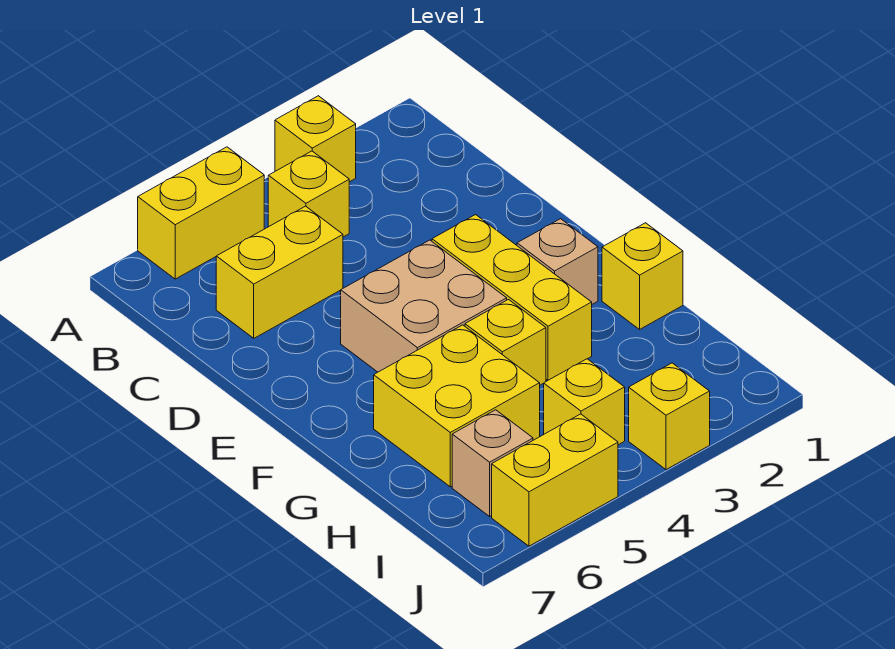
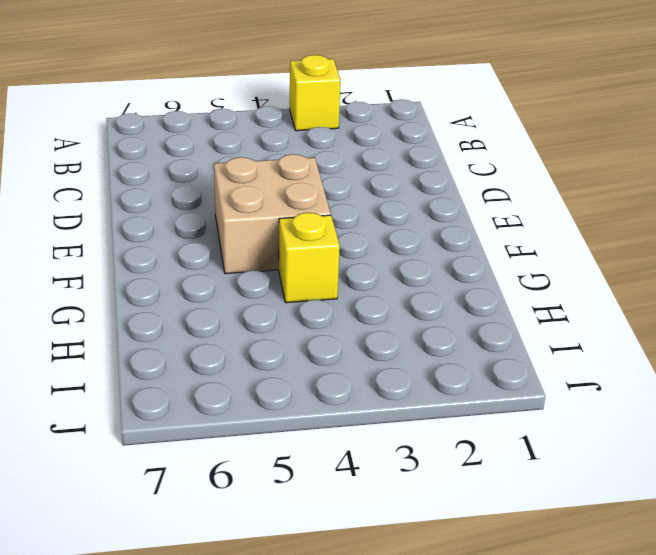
none -> yellow 1x2 brick [138,147,264,279]
none -> yellow 1x1 brick [268,151,349,237]
none -> yellow 1x2 brick [216,206,343,338]

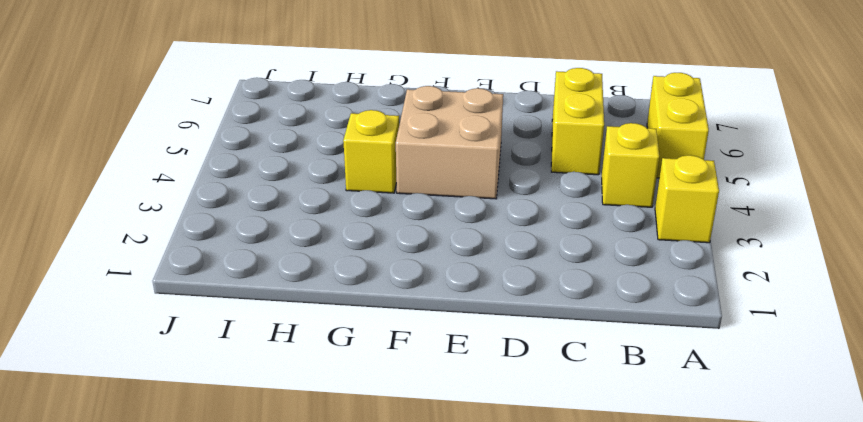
none -> yellow 1x3 brick [432,215,592,380]
none -> tan 1x1 brick [517,219,598,304]
none -> yellow 1x1 brick [602,223,683,329]

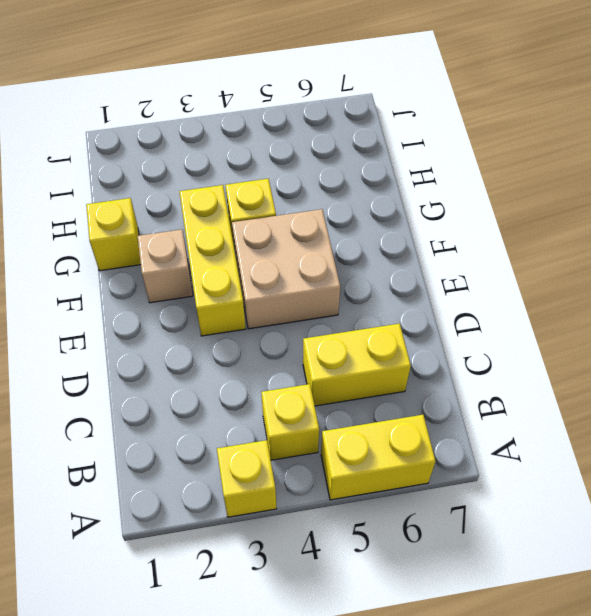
none -> yellow 2x2 brick [374,325,540,487]
none -> yellow 1x1 brick [544,359,625,445]
none -> tan 1x1 brick [452,410,533,516]

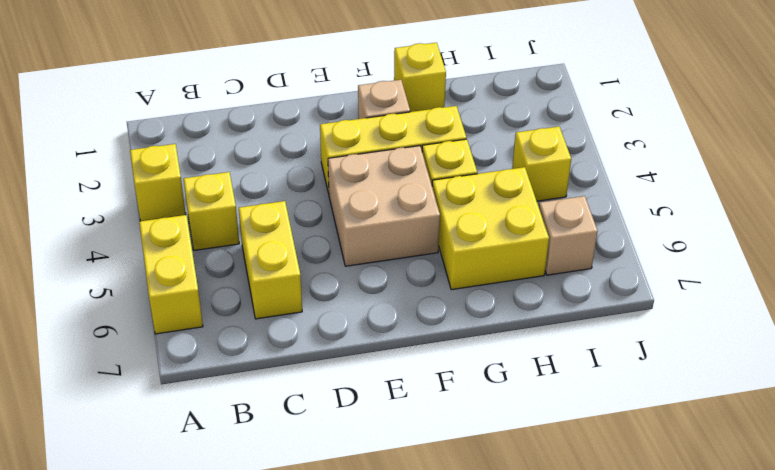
none -> yellow 1x1 brick [629,363,710,470]
none -> yellow 1x2 brick [492,414,618,546]

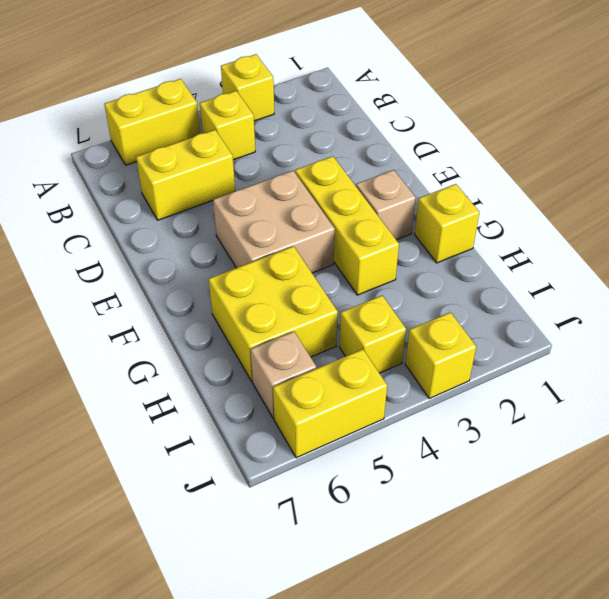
none -> yellow 1x1 brick [465,300,546,385]

